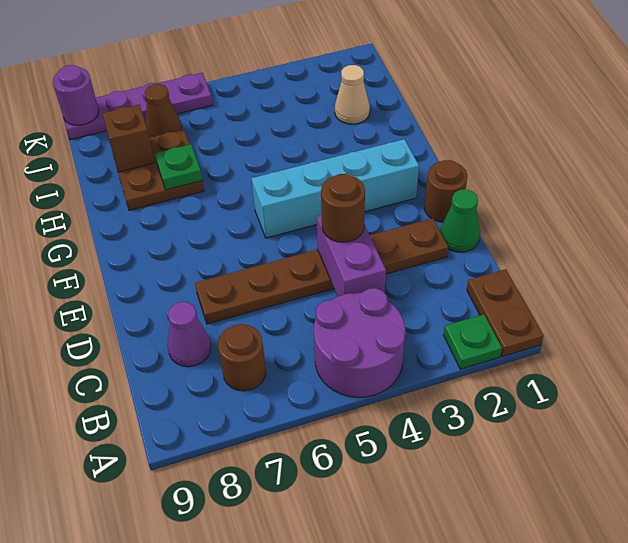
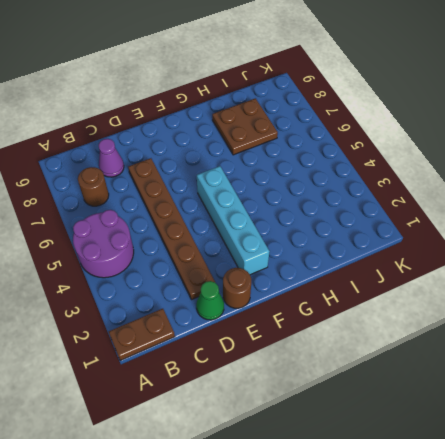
none -> green 1x1 plate [444,314,502,369]
none -> tan 1x1 cone [335,65,370,124]
none -> brown 1x1 cone [145,84,182,138]

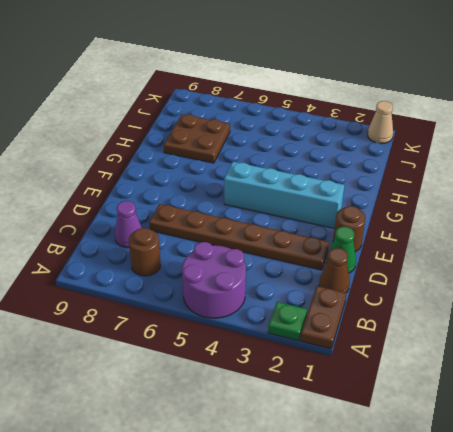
brown 1x1 cone [319,248,350,293] -> brown 1x1 cone moved to [145,84,182,138]
tan 1x1 cone [368,101,393,144] -> tan 1x1 cone moved to [335,65,370,124]
none -> purple 1x4 plate [64,73,212,140]
none -> purple 1x2 brick [316,215,386,296]
none -> green 1x1 plate [155,144,202,190]

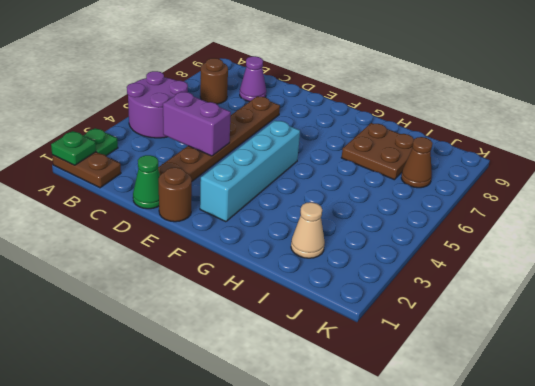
green 1x1 plate [51,131,96,165] -> green 1x1 plate moved to [155,144,202,190]
none -> purple 1x4 plate [64,73,212,140]
none -> brown 1x1 brick [102,105,155,172]
none -> purple 1x1 round brick [53,65,99,125]

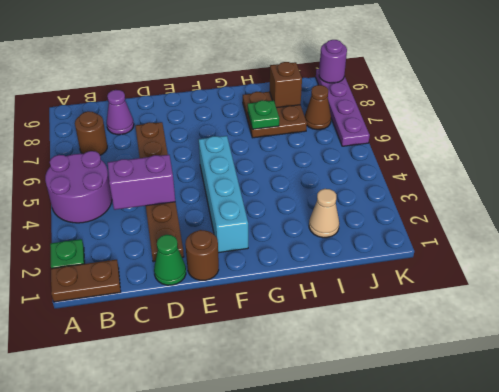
none -> brown 1x1 round brick [321,174,365,242]

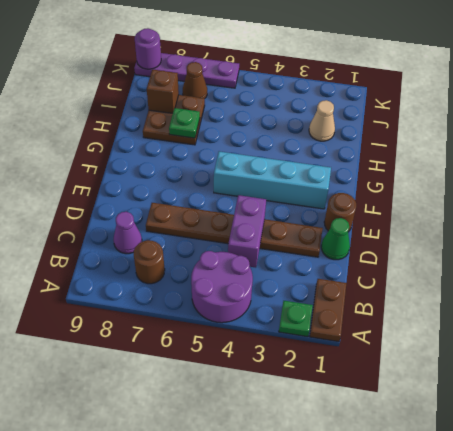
none -> brown 1x1 round brick [321,174,365,242]

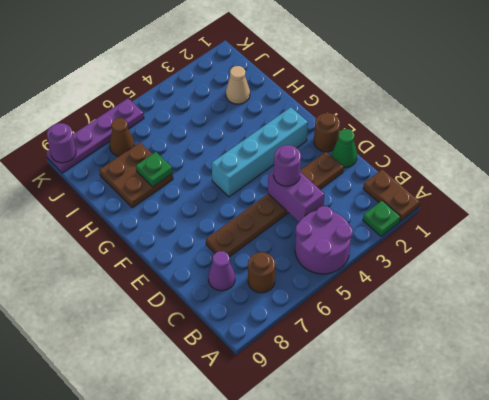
purple 1x1 round brick [274,145,301,186] -> brown 1x1 round brick [321,174,365,242]
none -> brown 1x1 brick [102,105,155,172]

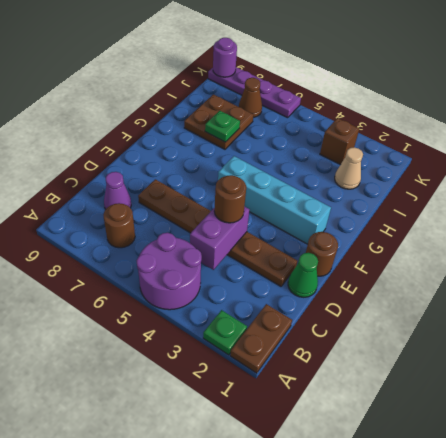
brown 1x1 brick [320,118,359,165] -> brown 1x1 brick moved to [102,105,155,172]

